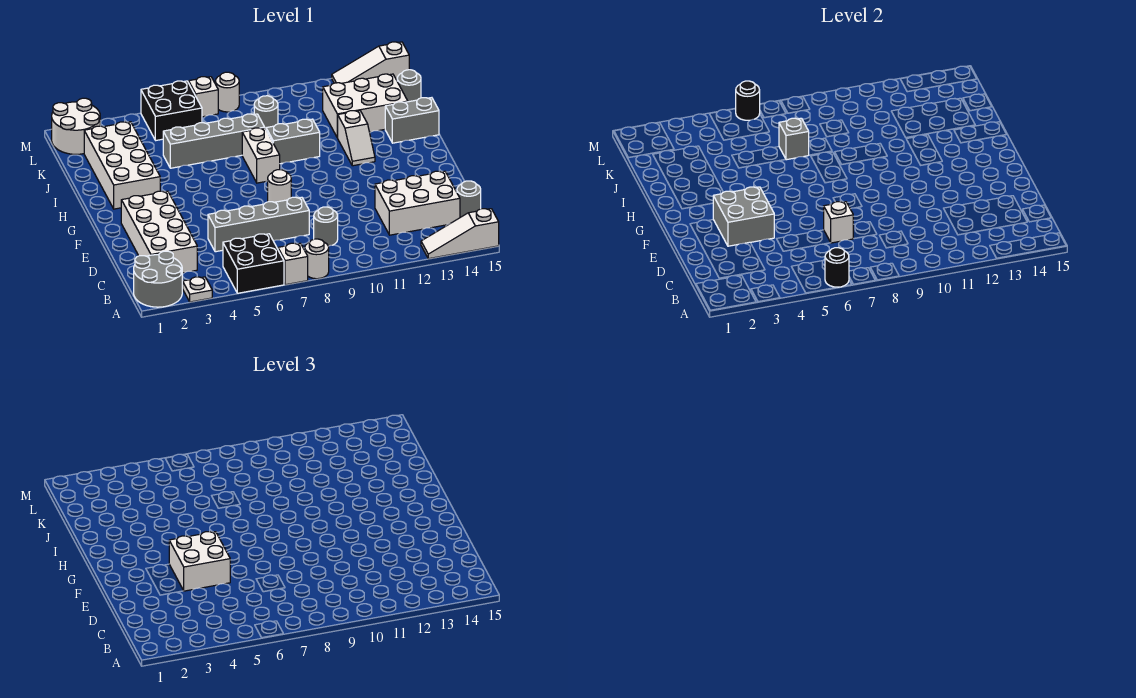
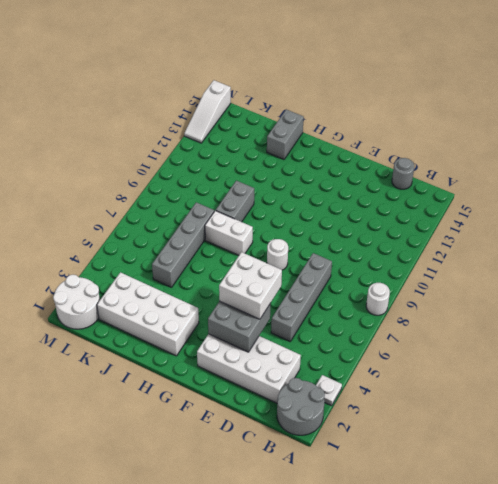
none -> black 2x2 brick [223,234,284,293]
none -> white 1x1 brick [278,243,308,285]
none -> white 1x3 slope [421,209,499,259]
none -> grey 1x1 round brick [314,207,338,246]

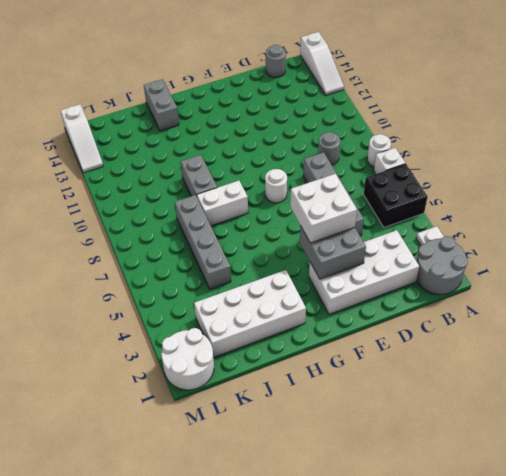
none -> white 2x3 brick [375,171,460,235]
none -> white 1x2 slope [338,111,375,166]
none -> white 2x3 brick [323,74,408,138]
none -> grey 1x1 round brick [254,96,278,129]

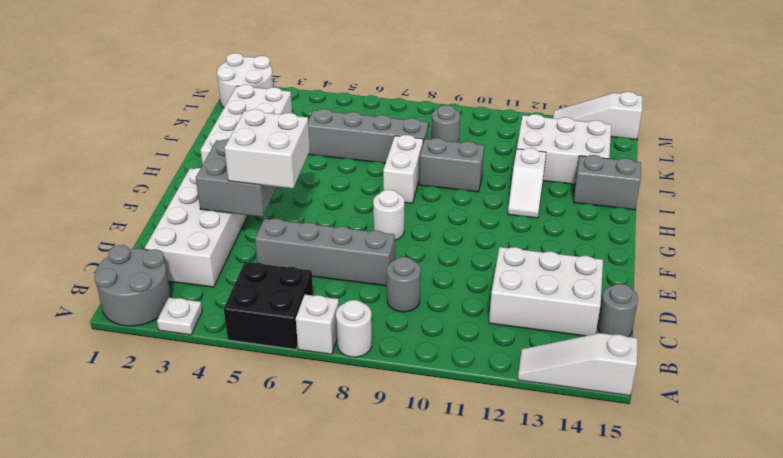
none -> grey 1x1 round brick [397,70,421,102]
none -> black 2x2 brick [141,81,202,140]
none -> white 1x1 brick [189,77,218,117]
none -> white 1x1 round brick [215,72,239,112]

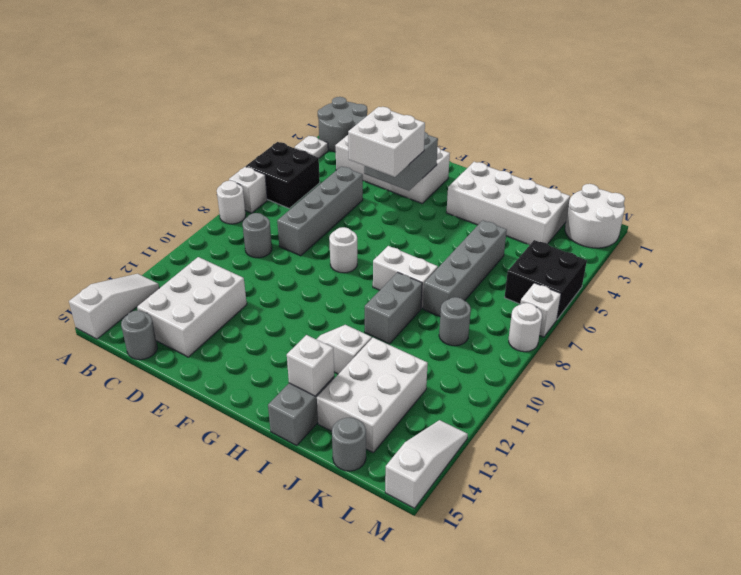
white 1x1 brick [287,335,334,396] -> white 1x1 brick moved to [824,202,853,243]
none -> black 1x1 round brick [825,248,849,287]
none -> grey 1x1 brick [779,118,809,160]
none -> black 1x1 round brick [735,81,760,120]

